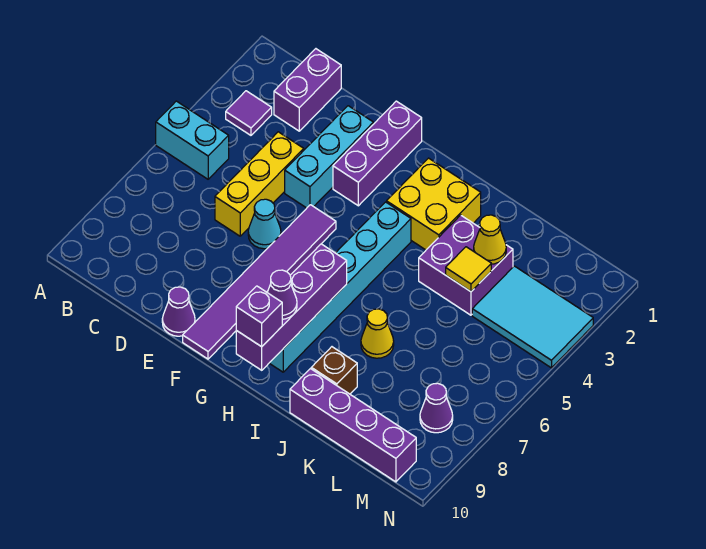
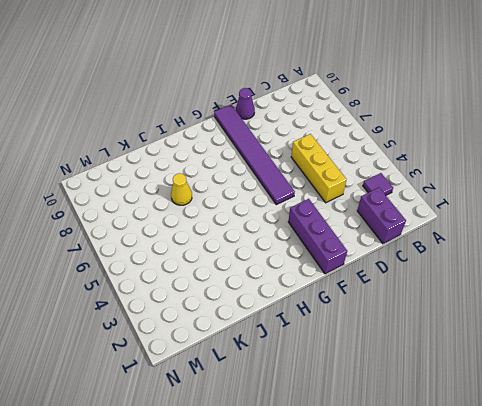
none -> cyan 1x2 brick [156,101,229,179]
none -> cyan 1x3 brick [285,106,373,208]
none -> cyan 1x1 cone [248,199,281,249]

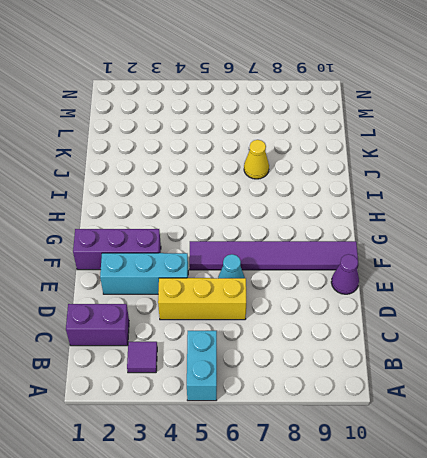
none -> yellow 2x2 brick [387,158,481,250]
none -> cyan 1x6 brick [270,202,411,372]
none -> purple 2x2 brick [419,215,513,315]

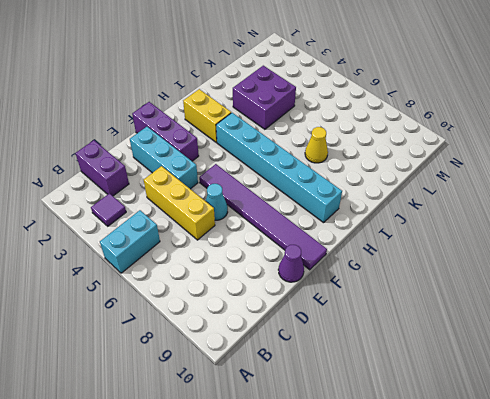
yellow 1x2 brick [183,89,231,142] -> yellow 2x2 brick [387,158,481,250]
none -> brown 1x1 brick [311,347,357,394]
none -> purple 1x4 brick [290,369,416,482]
none -> cyan 2x3 tile [472,266,593,368]

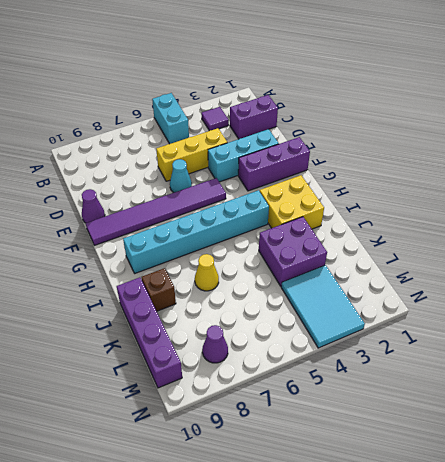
none -> purple 1x4 brick [236,244,347,370]
none -> yellow 1x1 cone [474,215,506,264]
none -> yellow 1x1 tile [446,247,491,292]

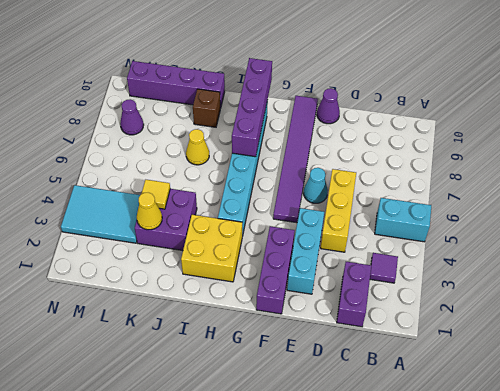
none -> purple 1x1 cone [267,270,297,319]
none -> purple 1x1 brick [236,286,282,347]

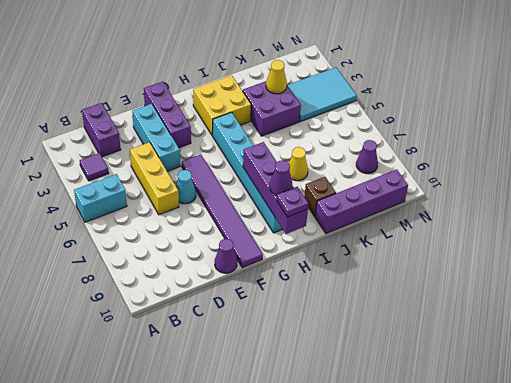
purple 1x1 plate [277,187,309,217] -> purple 1x1 brick [236,286,282,347]
none -> yellow 1x1 tile [446,247,491,292]

